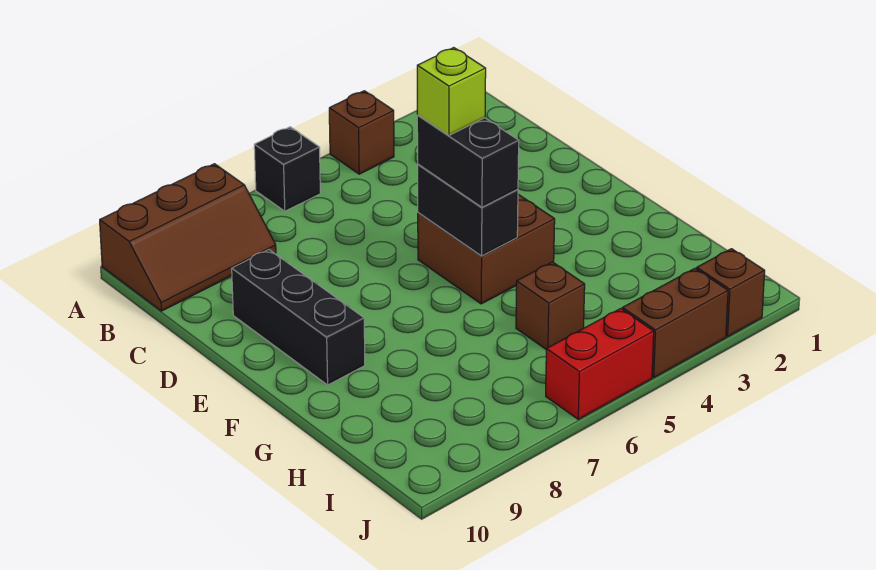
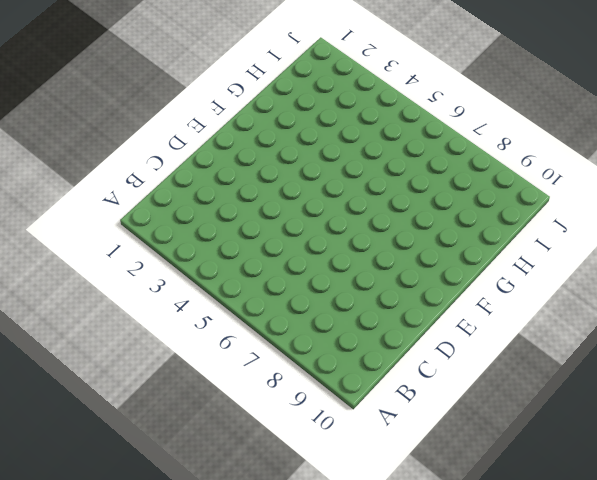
none -> brown 1x1 brick [329,91,394,174]
none -> black 1x1 brick [254,127,320,211]
none -> brown 2x3 slope [100,164,276,311]

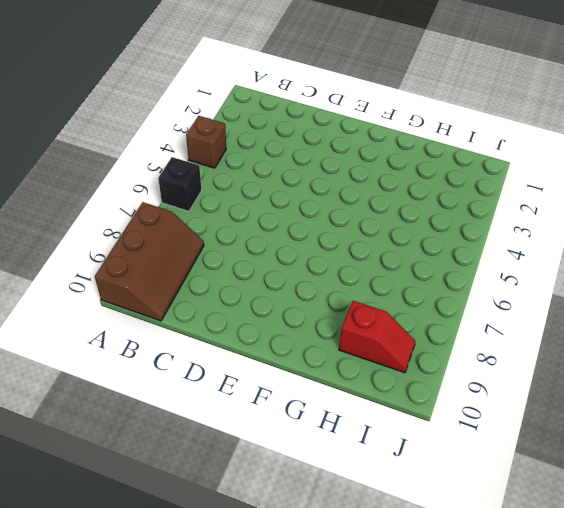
red 1x2 slope [339,301,416,373] -> none
none -> black 1x3 brick [232,250,365,385]
none -> brown 2x2 brick [418,194,555,304]
none -> brown 1x1 brick [516,262,585,349]

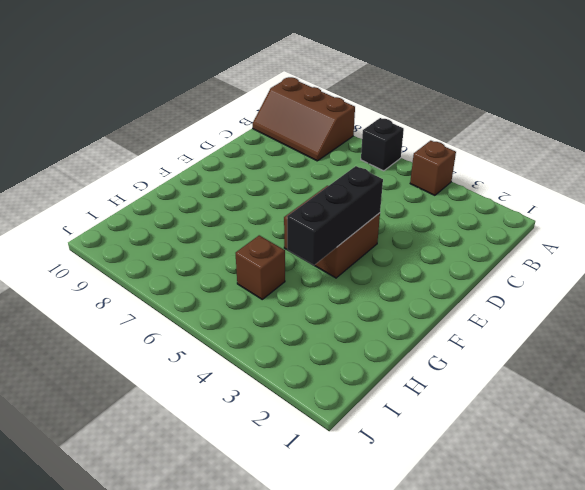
black 1x3 brick [287,166,383,265] -> black 1x3 brick moved to [232,250,365,385]
none -> brown 1x1 brick [697,249,765,337]
none -> brown 1x2 brick [622,268,728,377]
none -> red 1x2 brick [546,309,654,419]

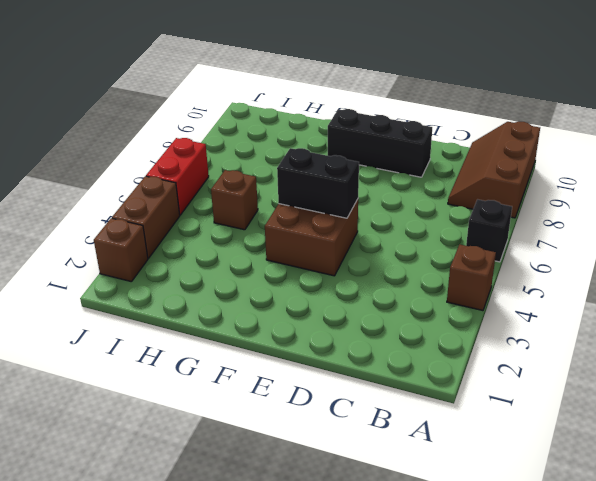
none -> black 1x2 brick [417,115,519,207]
none -> lime 1x1 brick [417,48,486,136]

